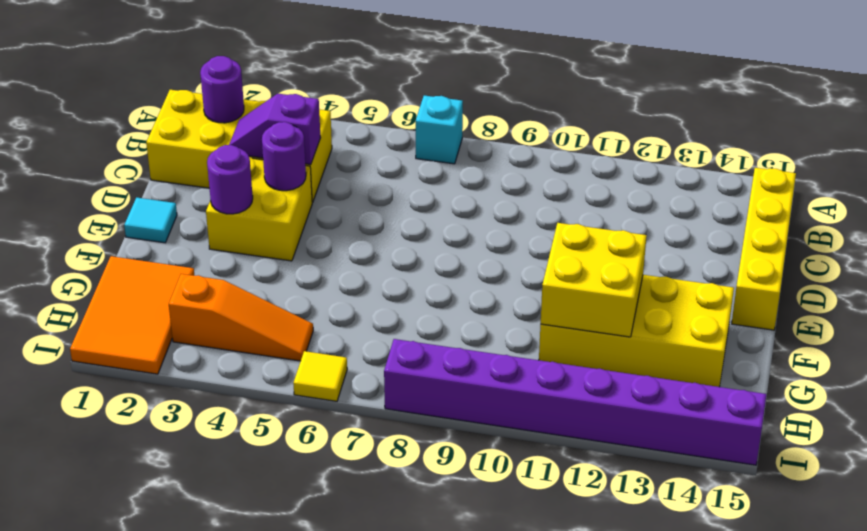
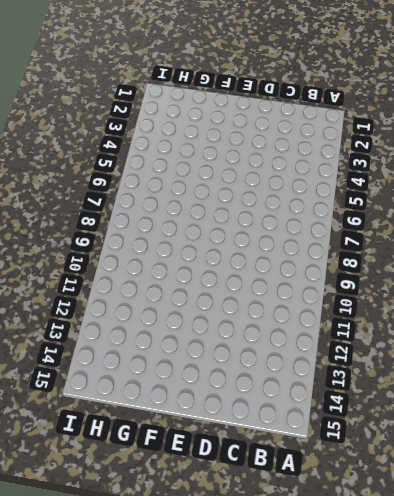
none -> cyan 1x1 brick [415,95,463,164]
none -> yellow 2x4 brick [146,90,332,202]
none -> yellow 1x4 brick [732,168,796,330]

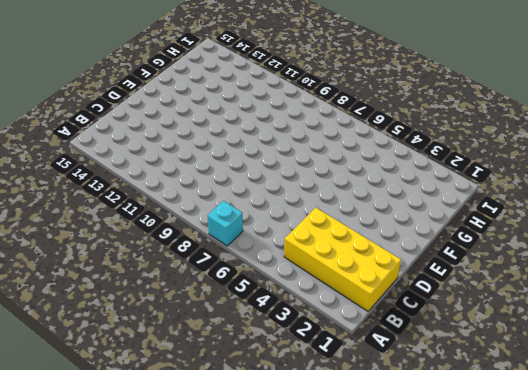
none -> yellow 1x4 brick [732,168,796,330]
none -> yellow 2x2 brick [206,157,313,261]
none -> cyan 1x1 tile [124,197,177,243]

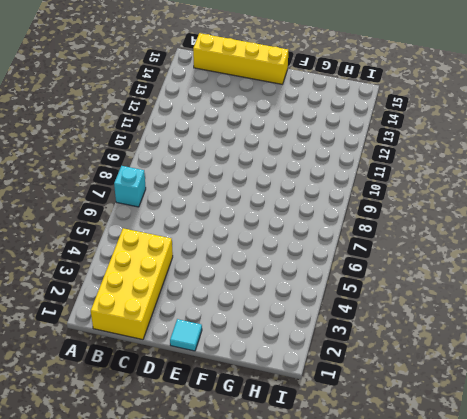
none -> yellow 2x2 brick [206,157,313,261]
none -> yellow 2x4 brick [539,275,734,387]
none -> orange 2x3 tile [70,256,195,374]

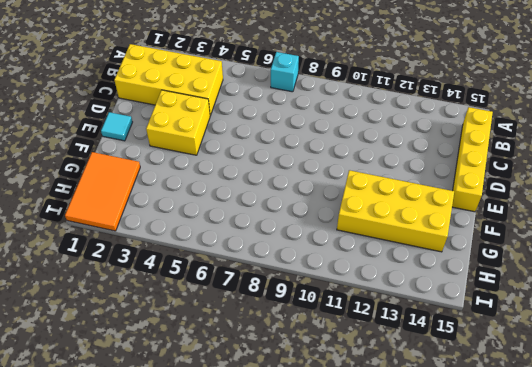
none -> orange 1x3 slope [169,274,313,361]
none -> yellow 1x1 tile [293,351,347,401]
none -> purple 1x8 brick [384,339,766,465]

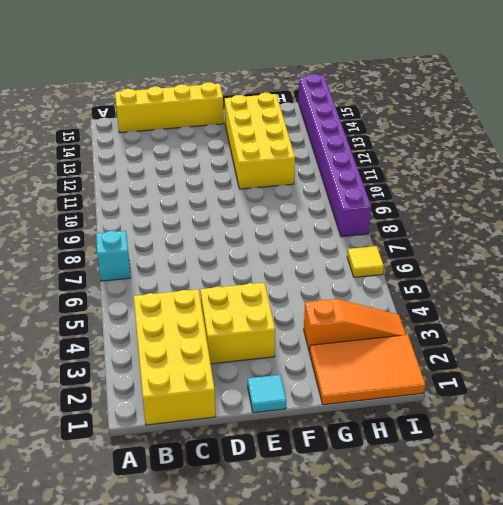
orange 1x3 slope [304,299,406,353] -> orange 1x3 slope turned to [169,274,313,361]
none -> purple 1x1 round brick [200,56,244,123]
none -> purple 1x2 slope [229,94,321,164]
none -> purple 1x1 round brick [262,122,306,191]

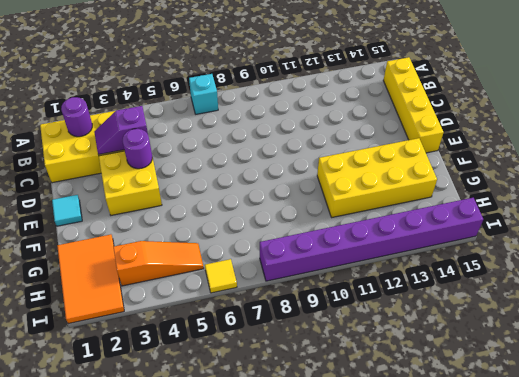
none -> purple 1x1 round brick [207,145,253,214]
none -> yellow 2x2 brick [541,223,647,337]

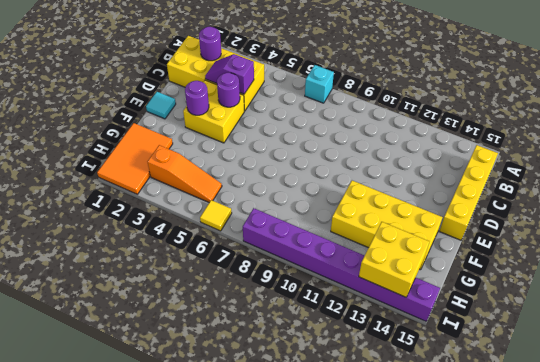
yellow 2x2 brick [359,222,429,297] -> yellow 2x2 brick moved to [541,223,647,337]

